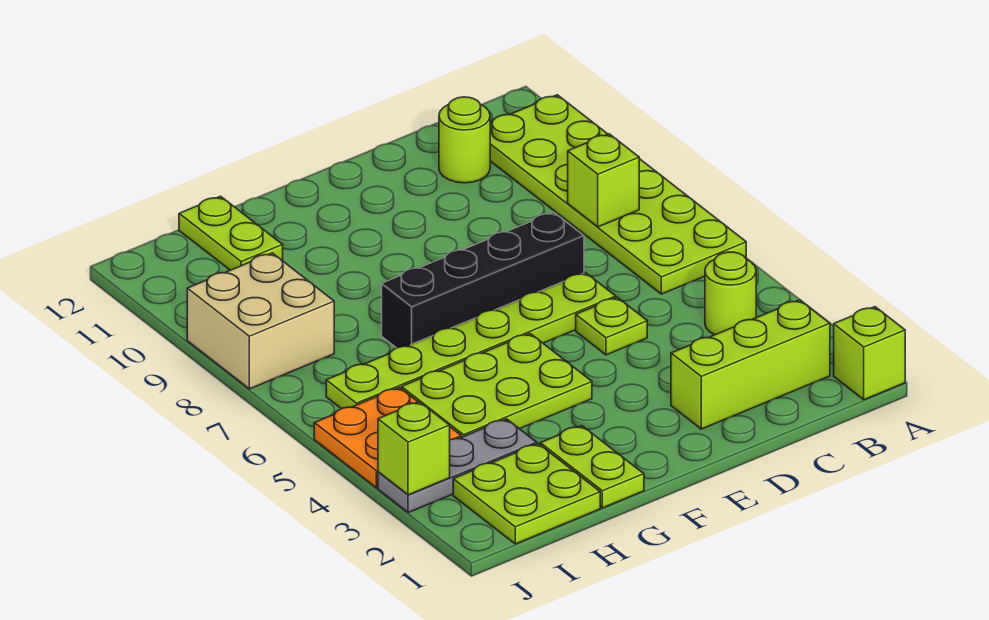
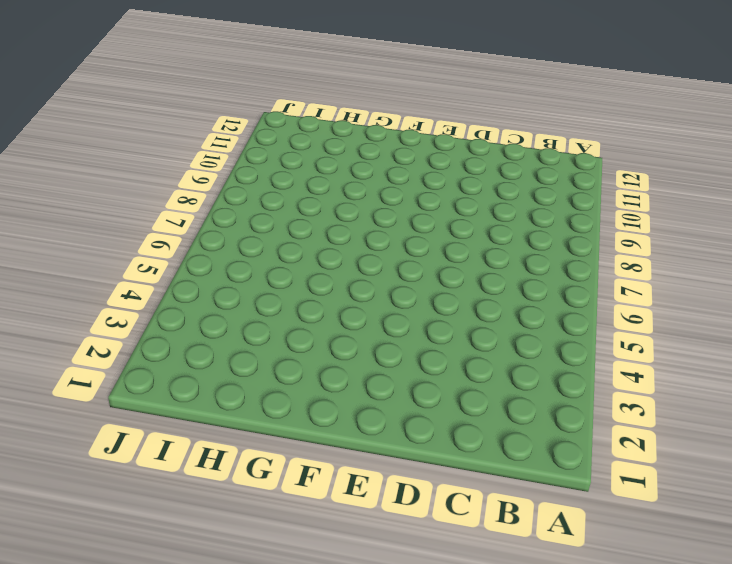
none -> lime 1x1 brick [834,307,905,400]
none -> lime 2x6 plate [490,95,746,294]
none -> lime 1x3 brick [671,300,830,429]

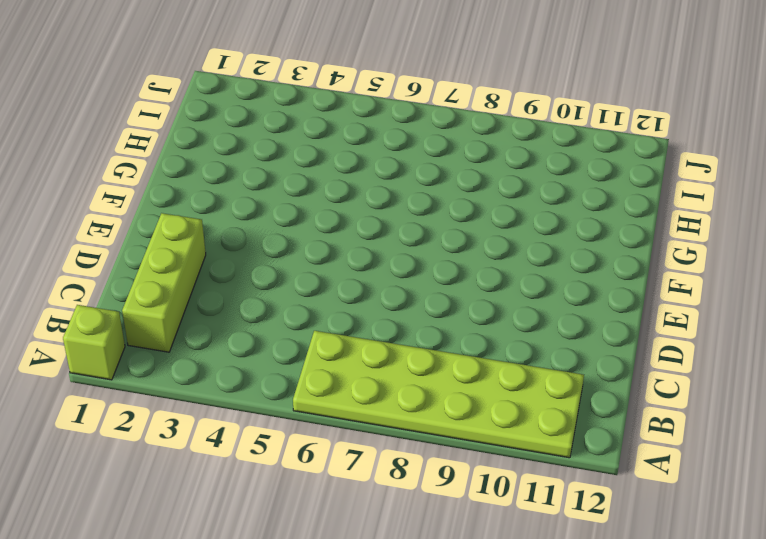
none -> lime 1x1 round brick [705,252,756,335]
none -> lime 1x1 round brick [439,97,490,183]
none -> lime 1x1 plate [576,297,647,355]

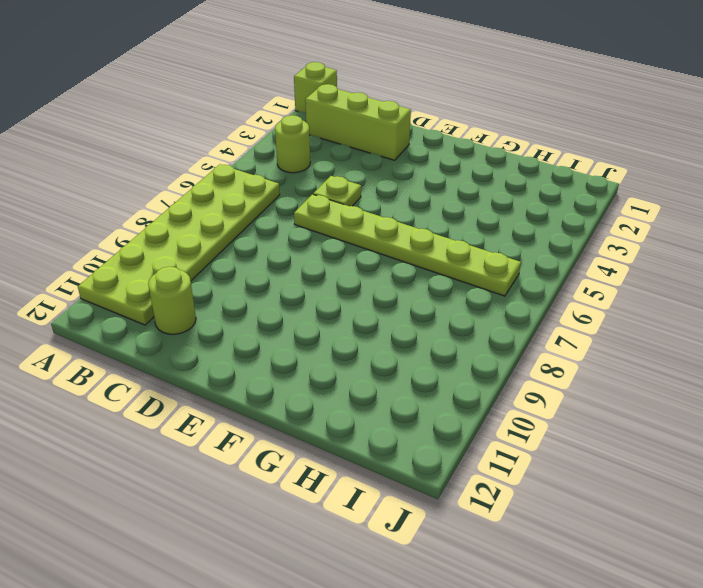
none -> black 1x4 brick [382,212,584,348]
none -> lime 2x3 plate [402,333,592,437]
none -> lime 1x2 plate [540,426,644,508]

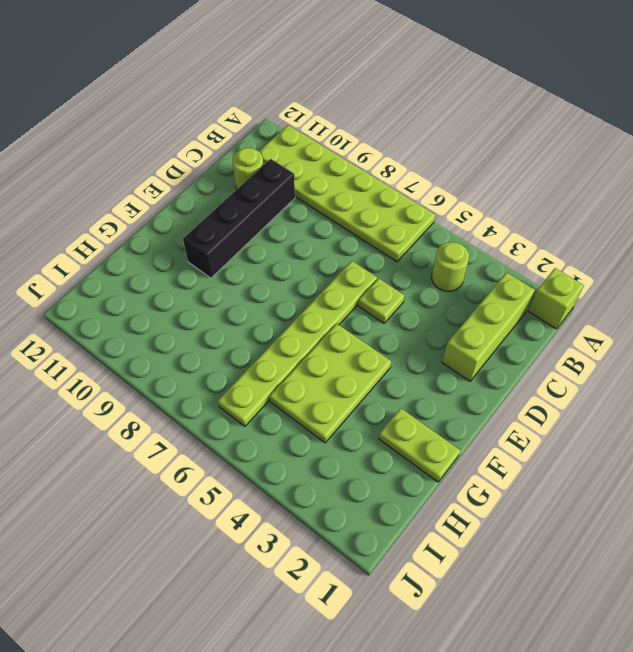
black 1x4 brick [183,159,295,278] -> black 1x4 brick moved to [382,212,584,348]
none -> lime 2x2 plate [453,444,600,544]
none -> grey 1x3 plate [378,419,537,513]
none -> lime 1x2 plate [179,196,283,270]

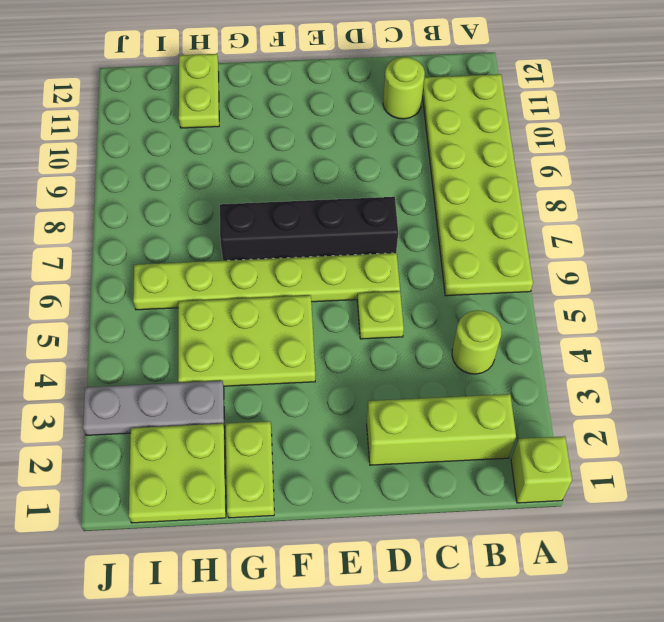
none -> orange 2x2 plate [314,387,461,488]
none -> tan 2x2 brick [187,253,334,389]
none -> lime 1x1 brick [568,134,639,227]

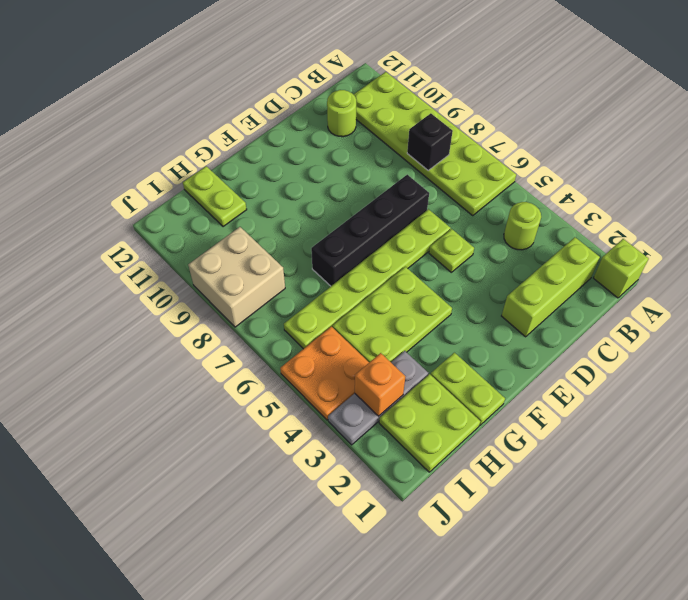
black 1x1 brick [407,113,453,170] -> lime 1x1 brick [568,134,639,227]
orange 1x1 brick [355,353,405,416] -> none
none -> lime 1x1 brick [378,402,450,495]

